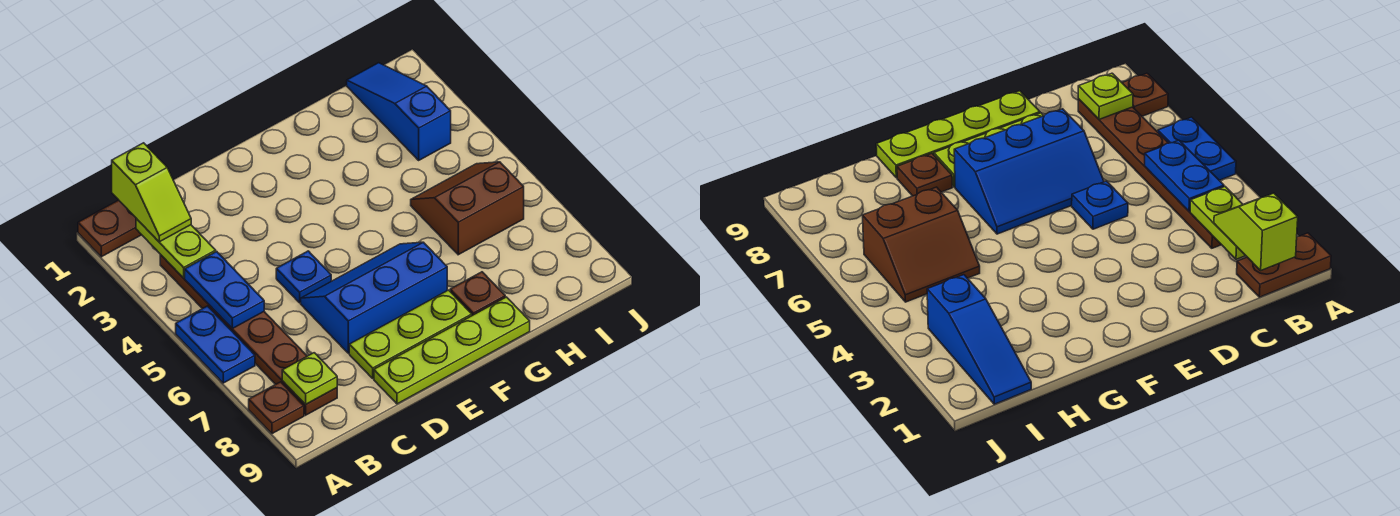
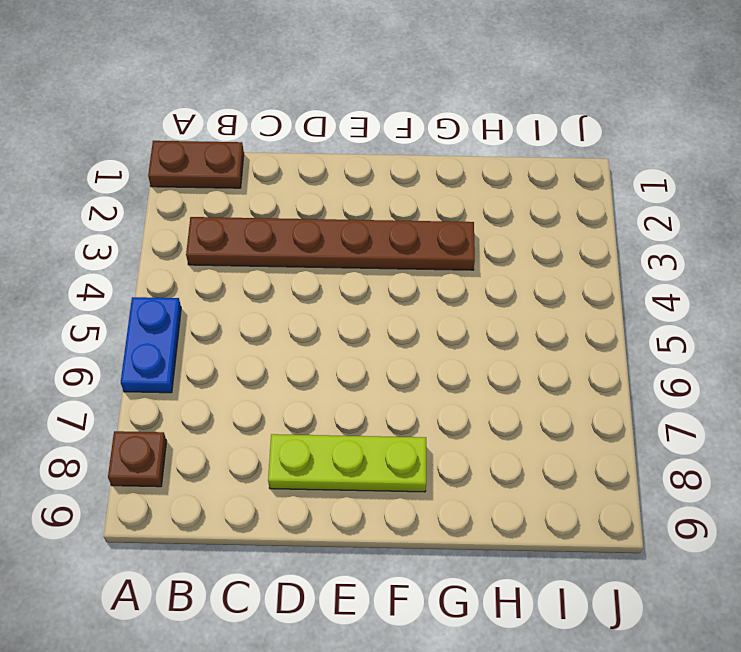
brown 1x6 plate [186,217,475,270] -> brown 1x6 plate turned to [160,255,337,415]
none -> blue 1x1 plate [276,251,331,303]
none -> blue 2x3 slope [301,242,447,353]
none -> lime 1x4 plate [374,297,530,404]

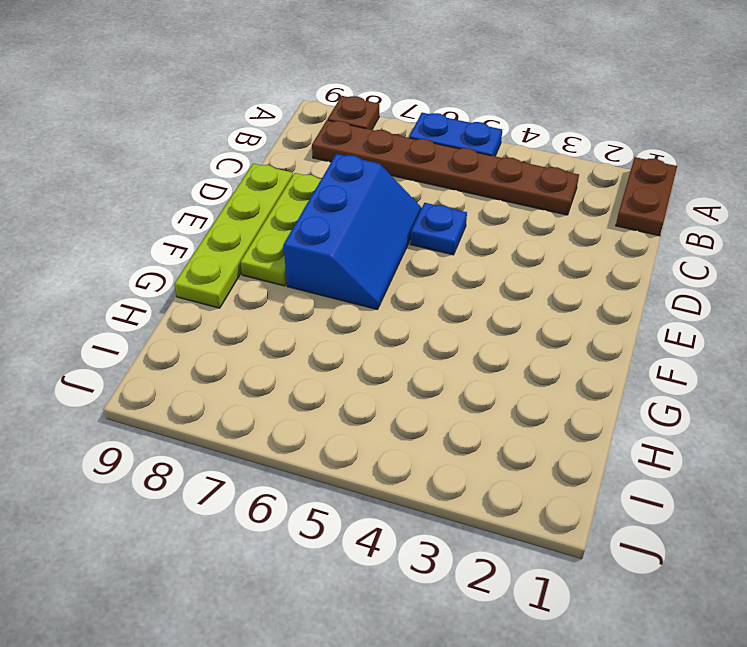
none -> brown 1x1 plate [450,272,505,316]
none -> brown 2x2 slope [411,162,524,255]
none -> blue 1x3 slope [347,63,451,160]

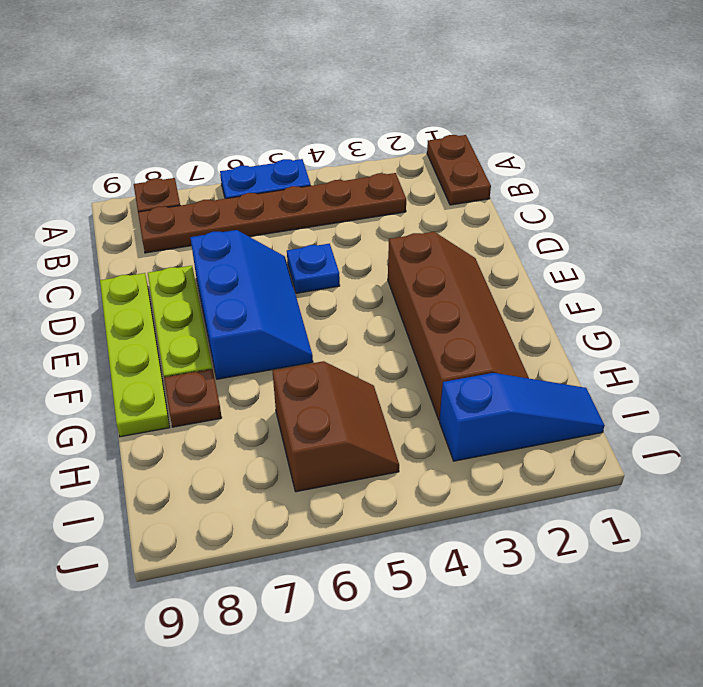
brown 2x4 slope [388,232,529,420] -> none
none -> lime 1x2 plate [136,219,216,278]
none -> blue 1x2 plate [185,252,264,329]
none -> lime 1x1 plate [282,353,337,405]

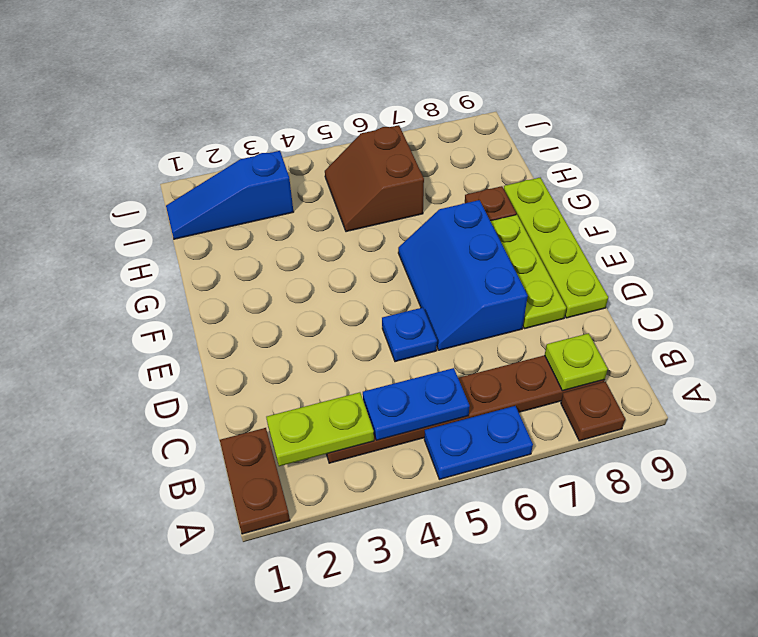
none -> lime 1x2 slope [112,143,191,242]

